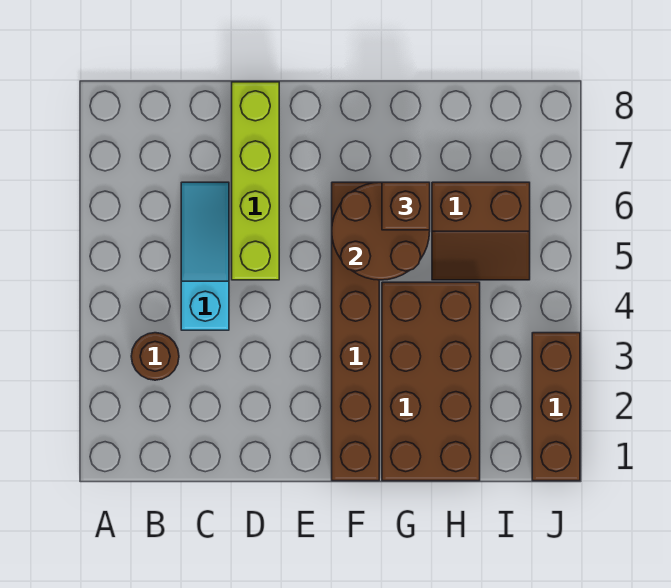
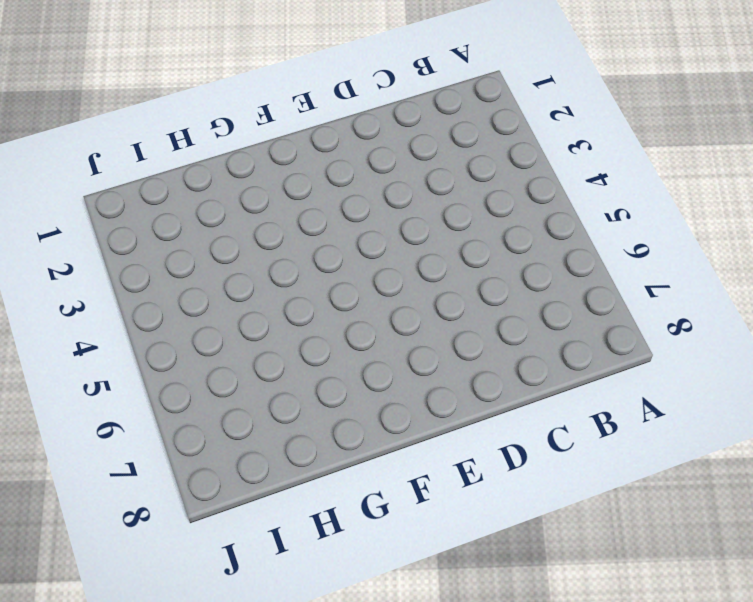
none -> brown 1x1 round brick [131,333,179,380]
none -> cyan 1x3 slope [181,182,229,330]

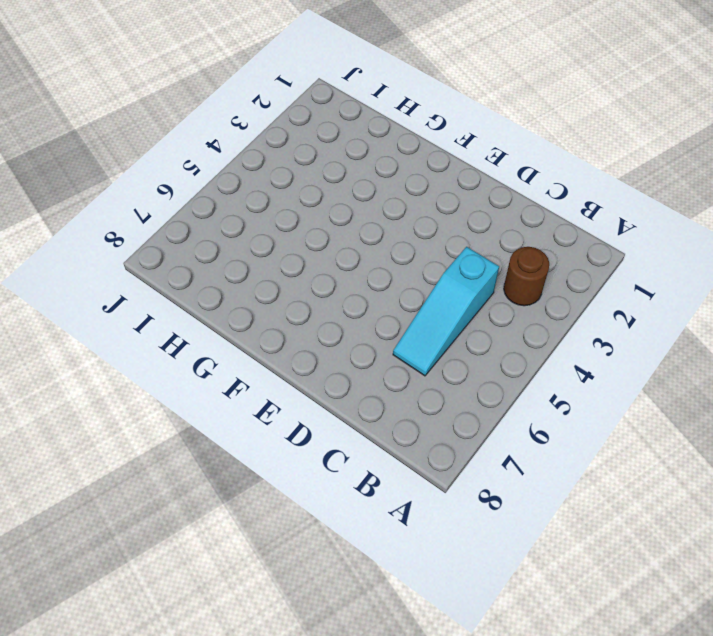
none -> lime 1x4 brick [232,82,279,280]
none -> brown 1x6 brick [332,182,379,481]

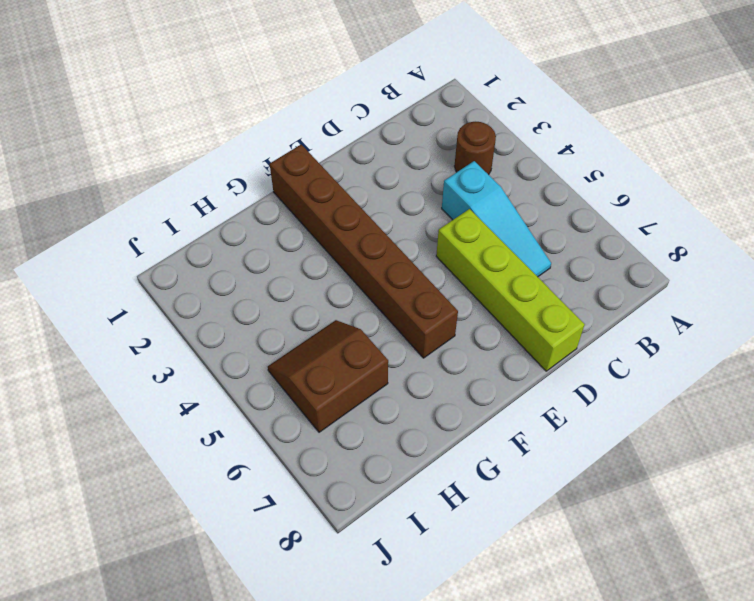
none -> brown 2x4 brick [382,282,480,481]
none -> brown 1x3 brick [532,333,580,481]

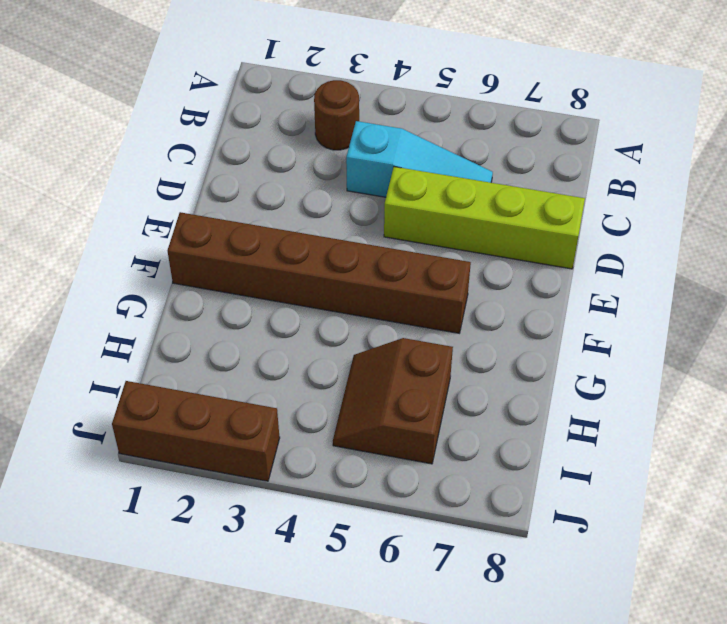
none -> brown 2x4 brick [382,282,480,481]
none -> brown 2x2 round brick [332,182,430,280]

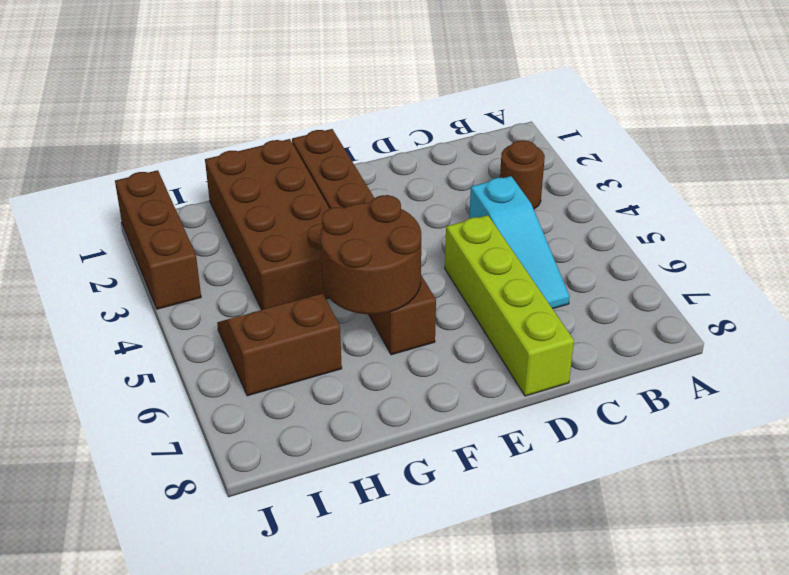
none -> brown 1x1 brick [382,182,430,230]

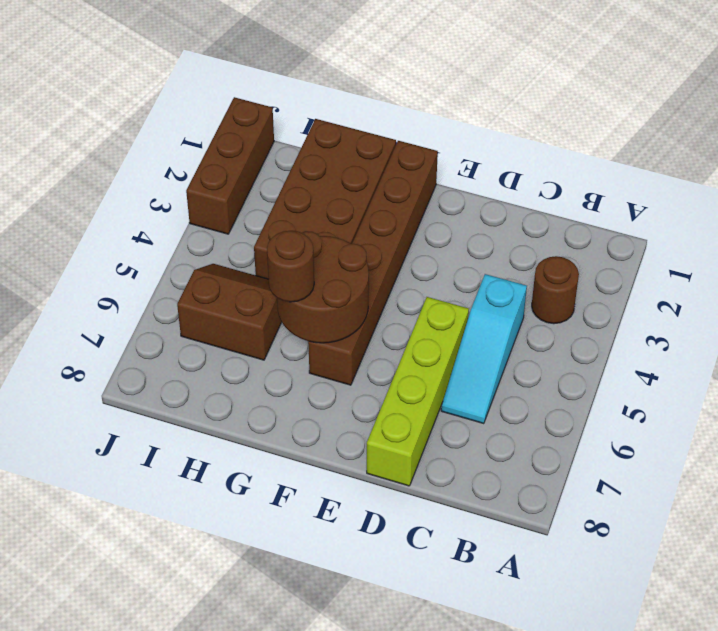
brown 1x1 round brick [267,231,314,302] -> brown 1x1 brick [382,182,430,230]

